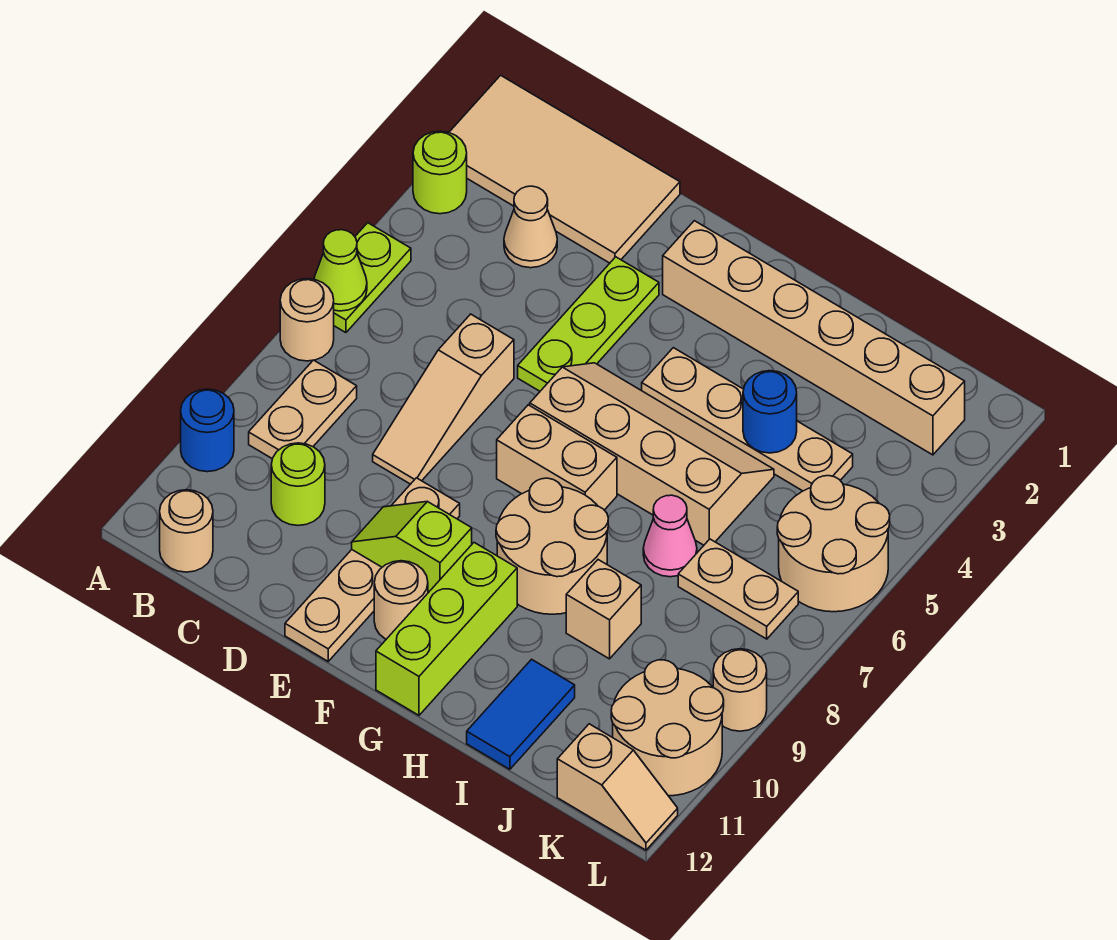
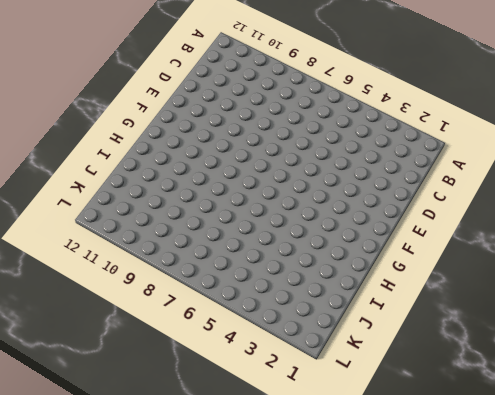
none -> tan 2x4 tile [449,75,680,263]
none -> lime 1x1 round brick [413,131,467,214]
none -> lime 1x2 plate [334,223,411,333]
none -> tan 1x1 round brick [280,279,334,361]

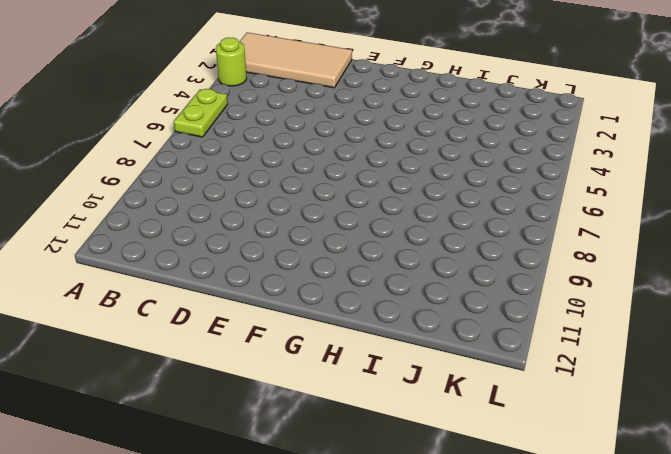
none -> tan 1x1 round brick [280,279,334,361]
none -> blue 1x1 round brick [181,389,234,472]
none -> tan 1x2 plate [249,360,357,459]
none -> tan 1x1 round brick [160,490,213,572]

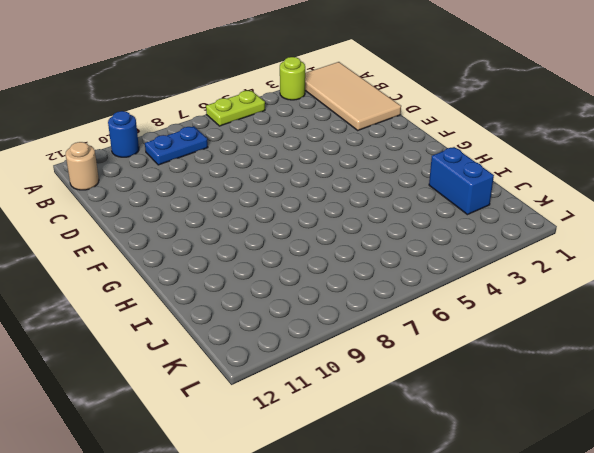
blue 1x2 plate [145,126,208,165] -> tan 1x2 plate [249,360,357,459]
blue 1x2 brick [429,147,494,215] -> tan 1x6 brick [663,221,965,455]
none -> tan 1x1 round brick [280,279,334,361]
none -> tan 1x1 cone [504,186,557,268]
none -> lime 1x1 round brick [271,443,325,525]
none -> tan 1x3 slope [373,314,514,484]

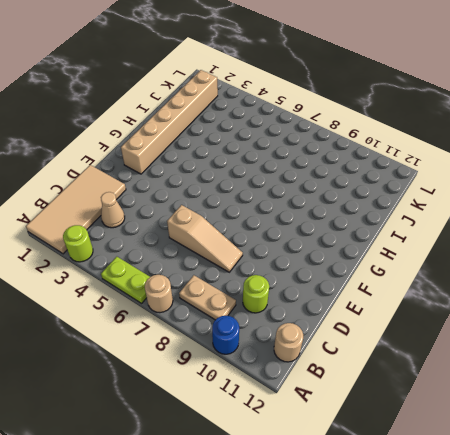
none -> lime 1x3 plate [518,257,659,391]
none -> tan 1x4 plate [285,478,460,661]
none -> tan 2x4 slope [530,363,774,545]
none -> tan 1x2 brick [497,405,617,510]

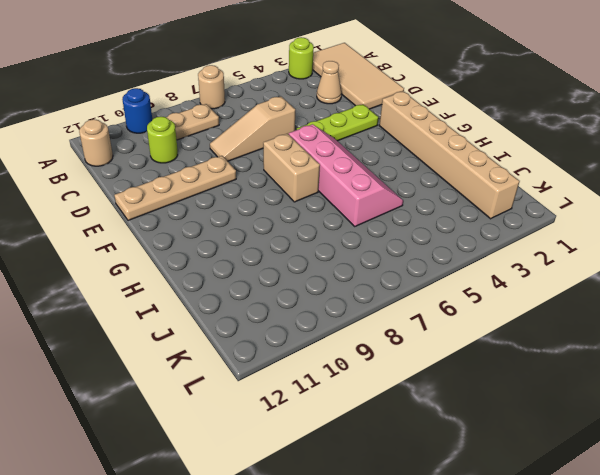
pink 2x4 slope [289,124,403,226] -> tan 2x4 slope [530,363,774,545]
none -> lime 1x2 plate [334,223,411,333]
none -> tan 1x1 round brick [374,561,428,639]
none -> tan 1x4 plate [642,348,853,491]
none -> tan 2x2 round brick [496,478,608,614]

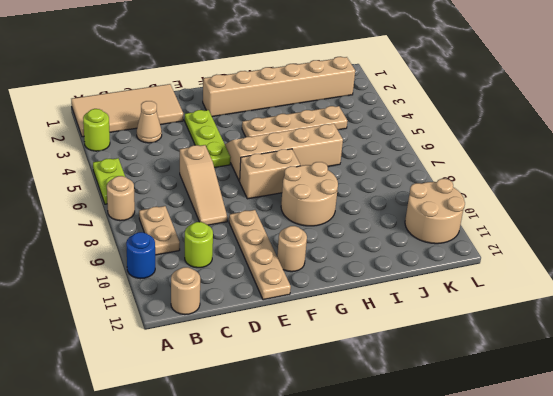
none -> lime 1x3 brick [376,543,517,715]
none -> pink 1x1 cone [643,495,697,577]
none -> tan 1x1 brick [566,560,641,659]
none -> blue 1x2 tile [467,659,575,769]

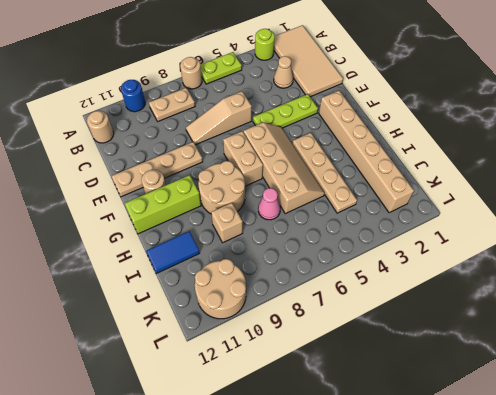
none -> lime 1x1 round brick [271,443,325,525]
none -> tan 1x2 plate [678,539,798,639]
none -> tan 2x2 round brick [777,476,890,612]
none -> tan 1x2 slope [557,724,678,850]

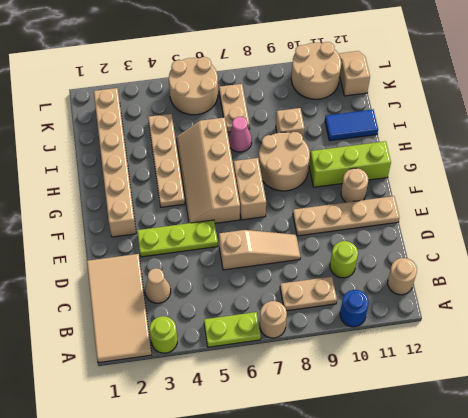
none -> tan 1x1 round brick [713,649,767,731]
none -> lime 1x1 cone [314,230,367,311]
none -> lime 1x2 slope [352,501,472,593]
none -> blue 1x1 round brick [743,371,797,453]

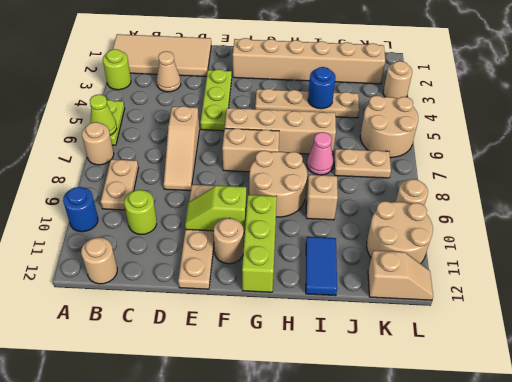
tan 1x1 round brick [383,61,412,98] -> none

